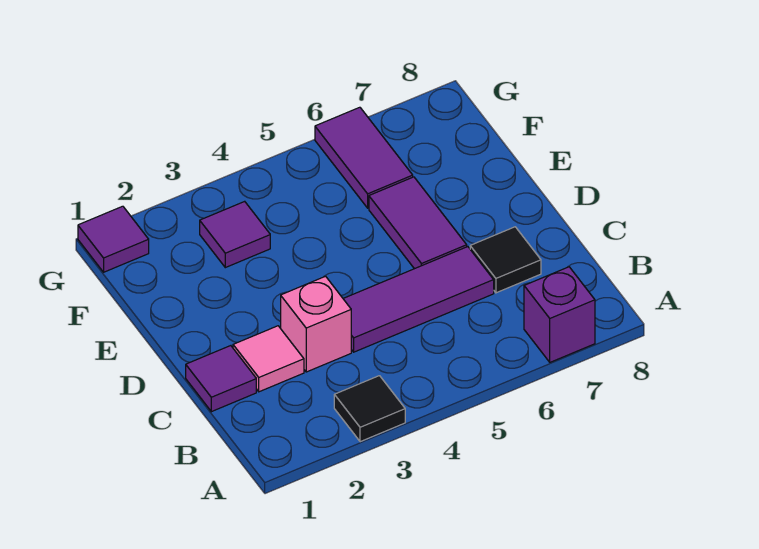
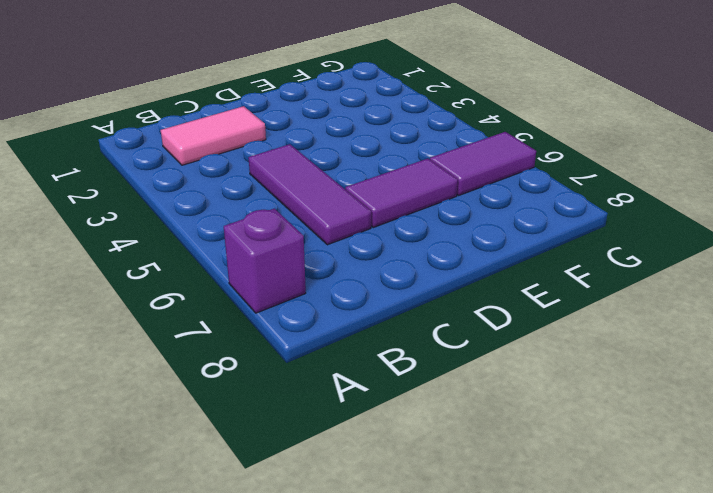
pink 1x2 tile [161,106,266,165] -> pink 1x1 tile [233,326,304,392]
none -> black 1x1 tile [334,376,405,442]
none -> purple 1x1 tile [186,346,256,412]

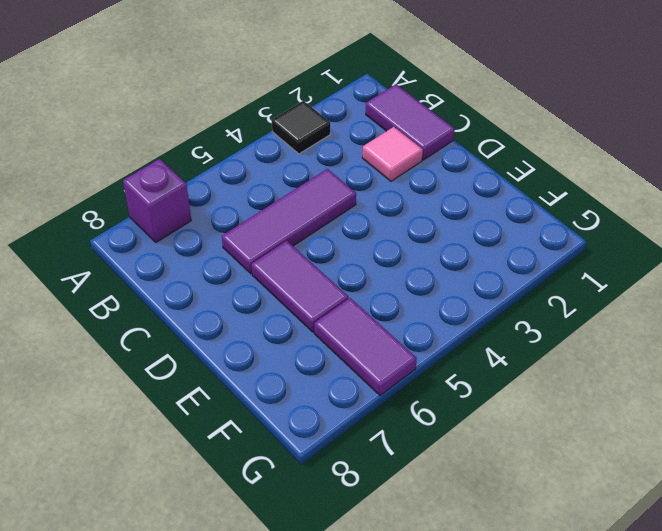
purple 1x2 tile [366,84,455,160] -> purple 1x1 tile [186,346,256,412]
none -> pink 1x1 brick [281,276,351,372]
none -> black 1x1 tile [470,227,541,293]

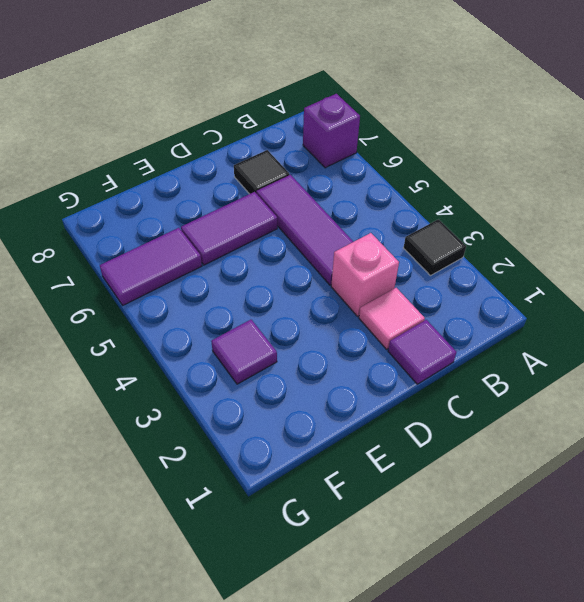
none -> purple 1x1 tile [78,206,149,272]

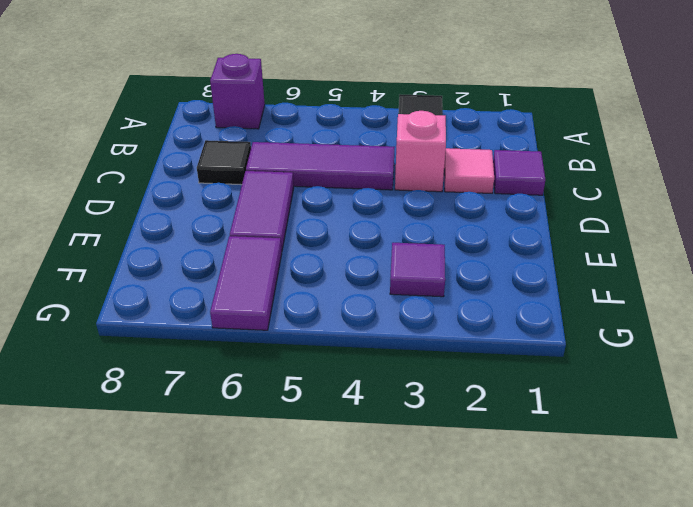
none -> purple 1x1 tile [78,206,149,272]

